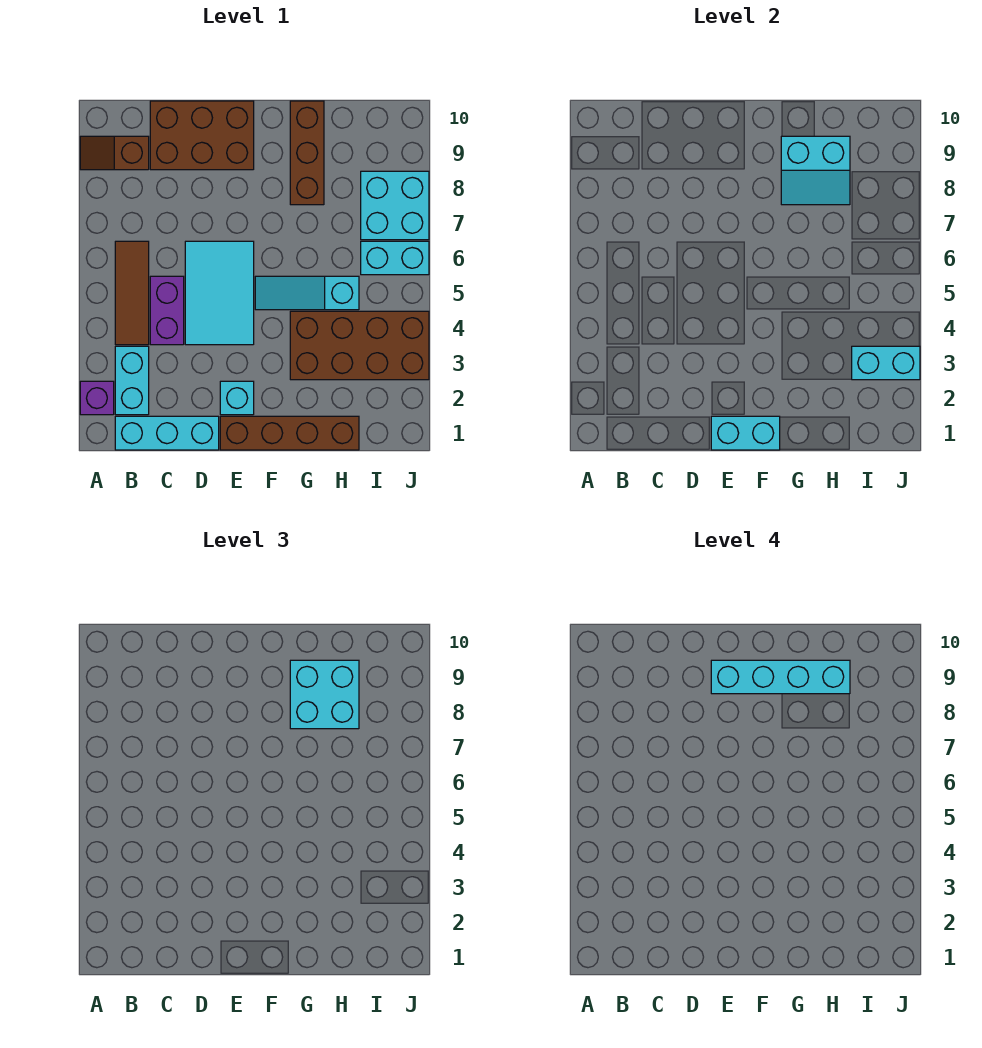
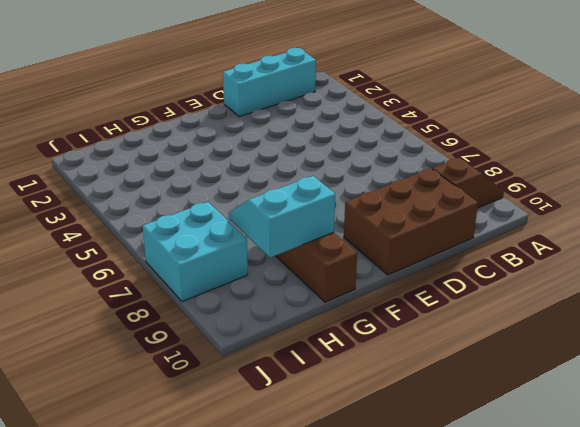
none -> purple 1x1 brick [80,381,114,415]
none -> cyan 1x2 brick [115,346,149,415]
none -> brown 1x3 tile [115,241,149,345]

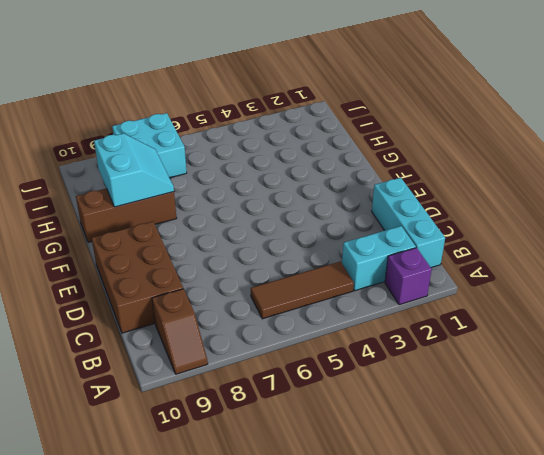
none -> purple 1x2 brick [150,276,184,345]
none -> cyan 2x3 tile [185,241,254,345]
none -> brown 1x4 brick [220,416,359,450]

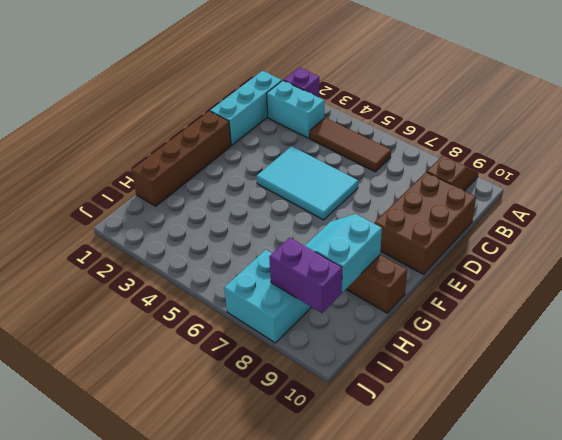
purple 1x2 brick [269,238,342,313] -> purple 1x2 brick moved to [150,276,184,345]
none -> cyan 1x1 brick [220,381,254,415]
none -> cyan 1x3 slope [255,276,359,310]
none -> brown 2x4 brick [290,311,429,380]

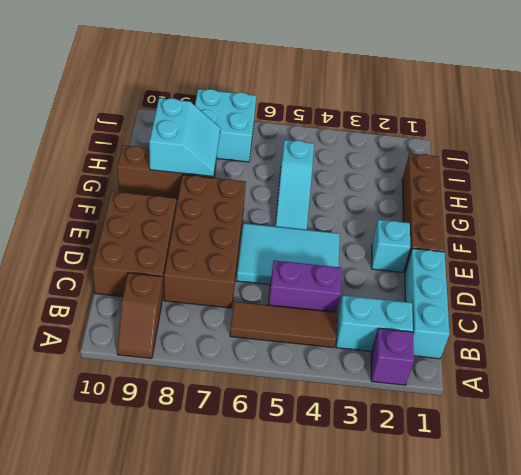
brown 2x4 brick [164,175,246,308] -> brown 2x4 brick moved to [290,311,429,380]
none -> cyan 1x2 brick [361,241,429,275]
none -> cyan 1x2 brick [711,416,780,450]
none -> cyan 1x2 brick [852,346,920,380]

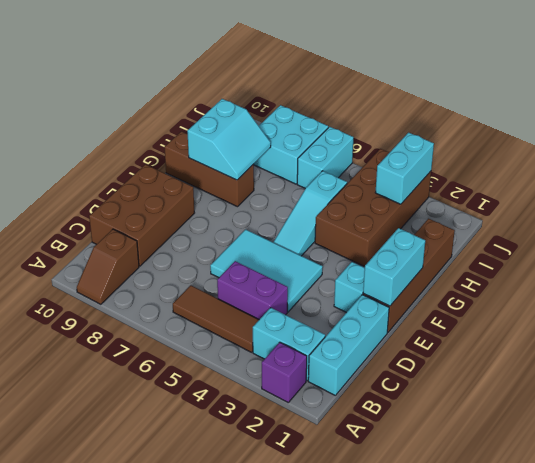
none -> cyan 2x2 brick [290,660,359,729]
none -> cyan 1x4 brick [711,660,850,694]

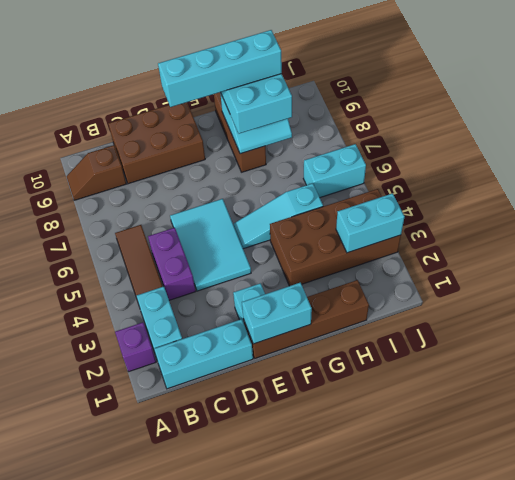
none -> cyan 2x2 brick [361,171,429,240]

